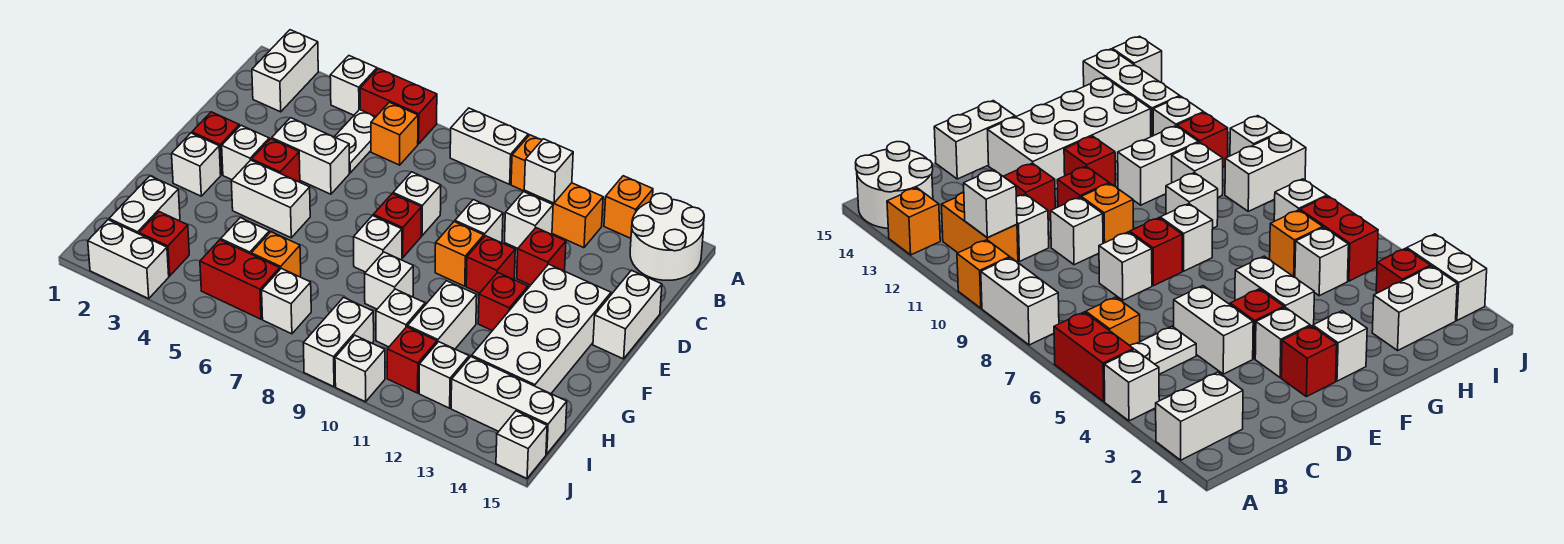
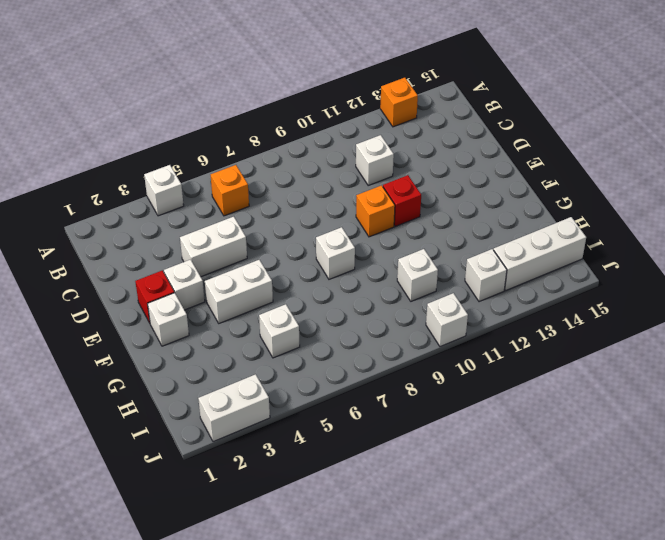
none -> white 1x2 brick [252,30,318,112]
none -> red 1x2 brick [360,69,437,144]
none -> white 1x2 brick [450,108,528,184]
none -> orange 1x1 brick [511,135,542,191]

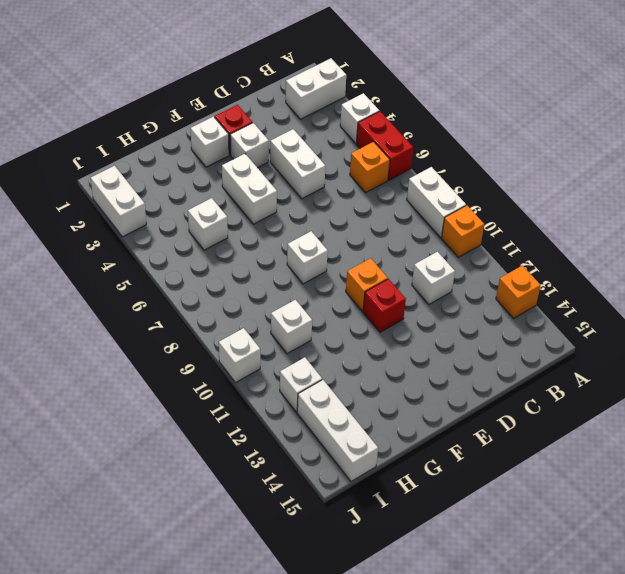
none -> white 2x2 round brick [630,193,704,280]
none -> white 1x2 plate [335,110,375,173]
none -> orange 1x2 brick [524,183,603,248]
none -> white 1x1 brick [393,172,441,236]

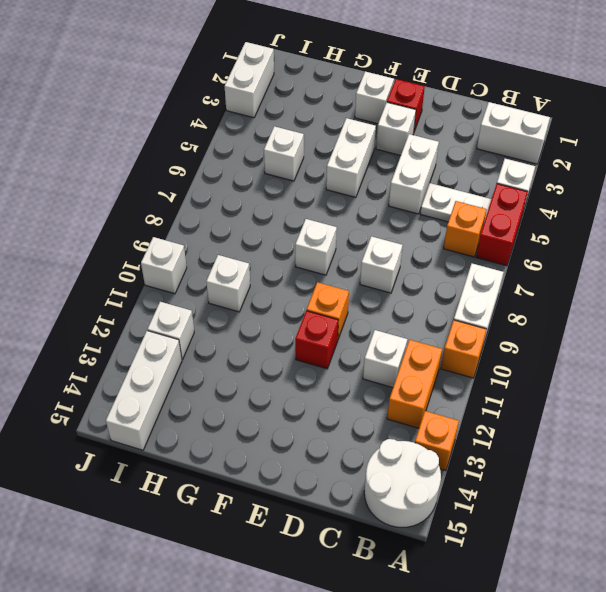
none -> white 1x1 brick [455,200,503,243]
none -> red 1x1 brick [517,228,566,285]
none -> white 1x2 brick [593,270,662,359]
none -> red 1x1 brick [252,139,300,182]

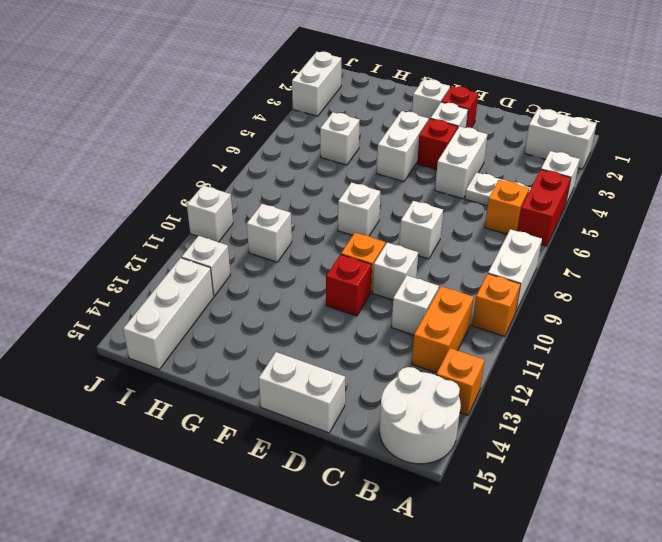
none -> red 1x1 brick [517,228,566,285]
none -> red 1x1 brick [373,194,421,258]
none -> white 2x4 brick [472,264,611,394]
none -> red 1x1 brick [478,272,528,331]

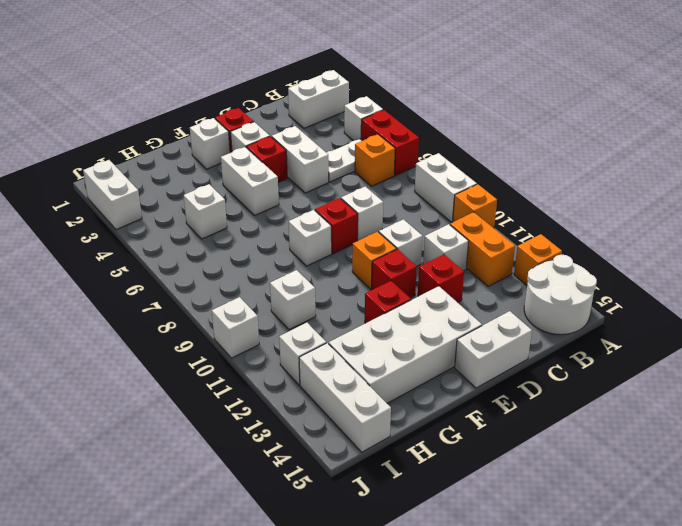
none -> white 1x1 brick [365,252,413,309]
none -> white 1x2 brick [408,281,477,349]
none -> white 1x2 brick [109,176,180,234]
none -> orange 1x1 brick [251,232,301,277]

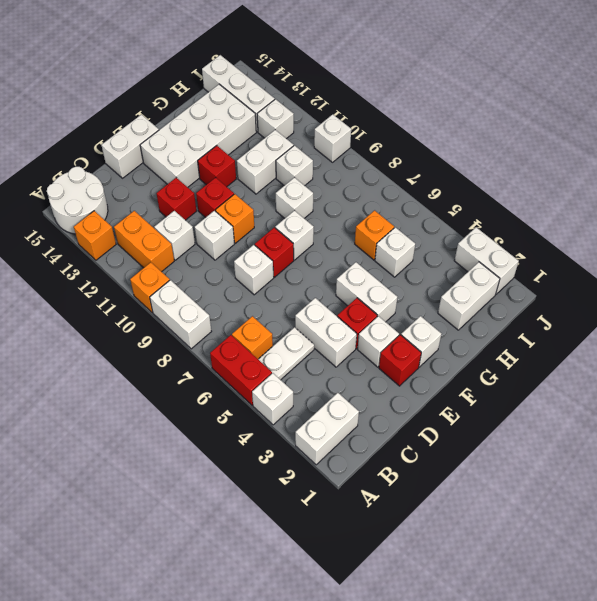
none -> red 1x1 brick [139,212,189,276]
none -> red 1x2 brick [200,240,280,319]
none -> white 1x1 brick [262,268,311,334]
none -> white 1x2 brick [303,297,374,387]

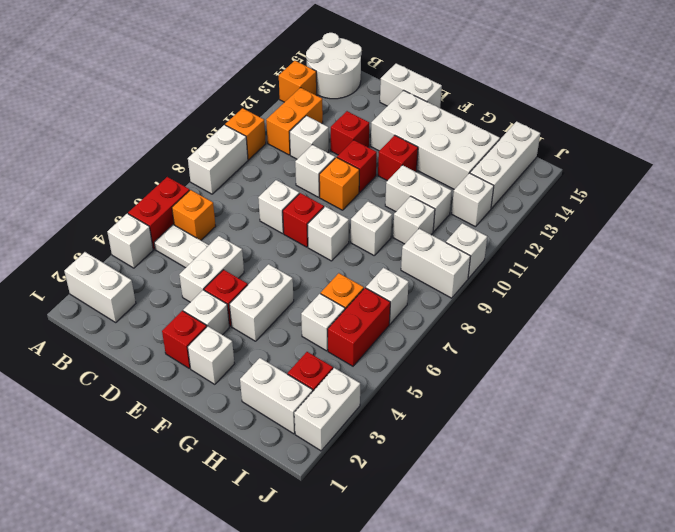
none -> red 1x1 brick [387,327,437,393]
none -> white 1x1 brick [496,411,547,478]
none -> white 1x1 brick [524,139,573,203]

